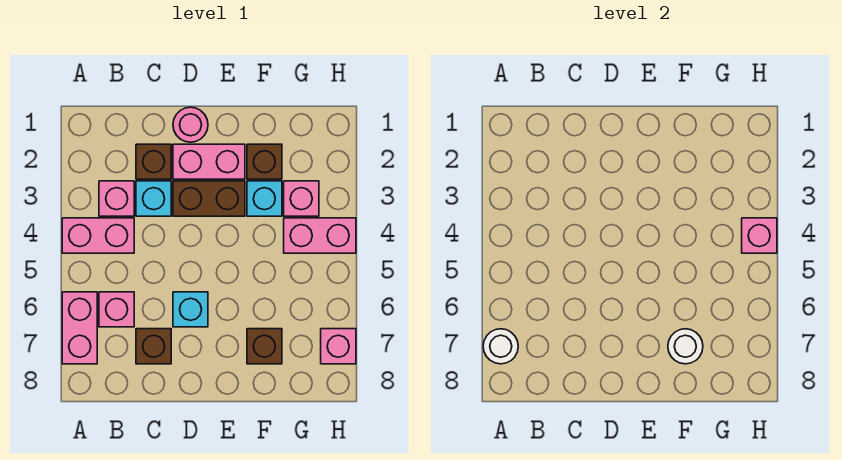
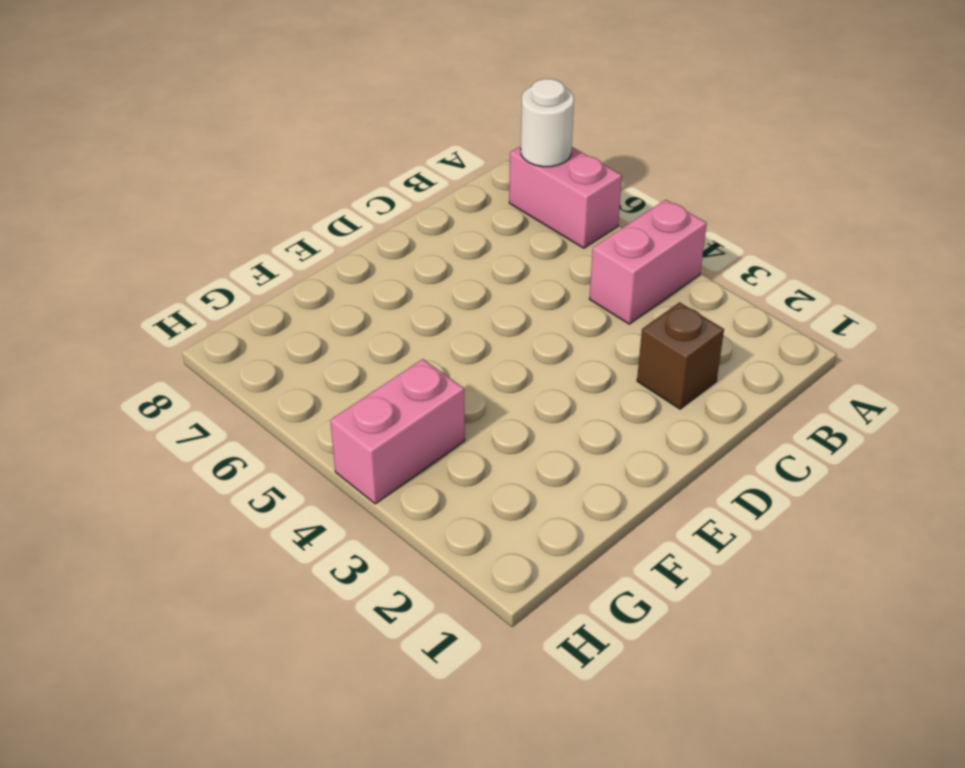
none -> pink 1x1 brick [99,181,134,216]
none -> pink 1x1 brick [99,292,134,327]
none -> cyan 1x1 brick [136,181,171,216]

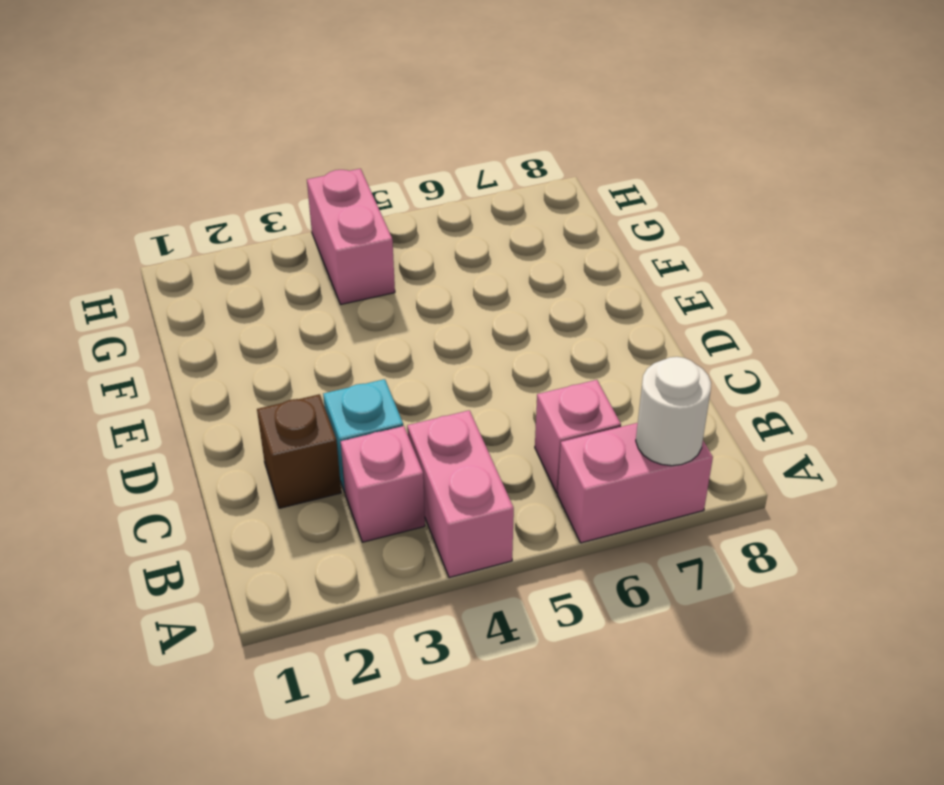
none -> brown 1x1 brick [136,329,171,364]
none -> pink 1x1 round brick [173,107,208,142]
none -> pink 1x2 brick [173,144,245,179]

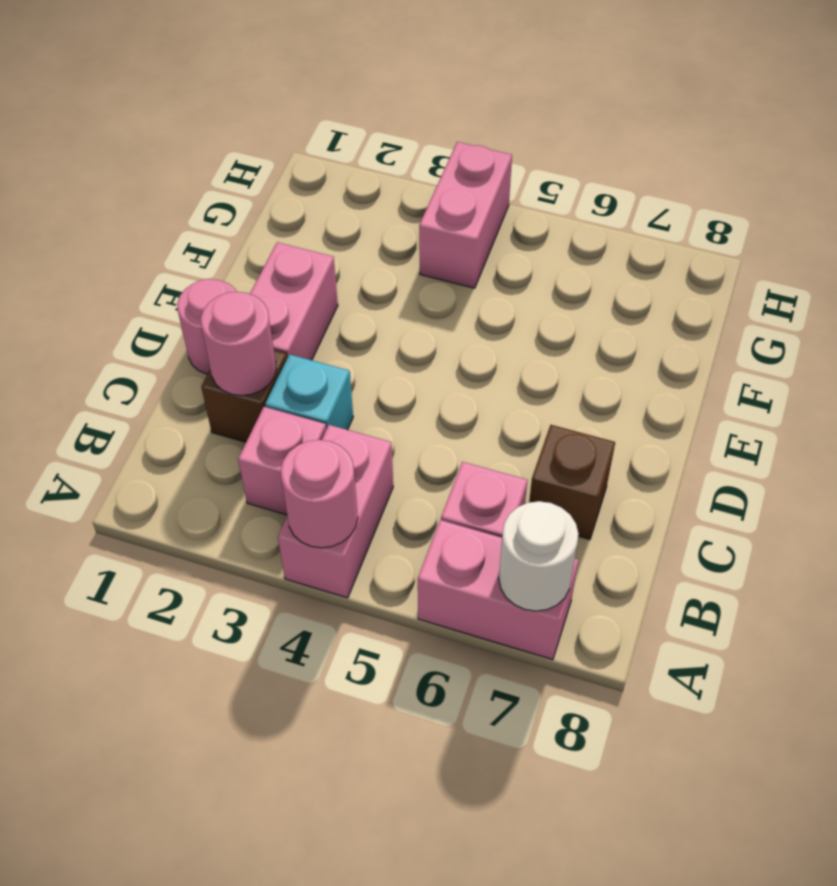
pink 1x1 round brick [281,440,358,548] -> none
pink 1x1 round brick [201,292,276,396] -> none
none -> brown 1x2 brick [173,181,245,216]
none -> cyan 1x1 brick [173,292,208,327]
none -> brown 1x1 brick [247,144,282,179]

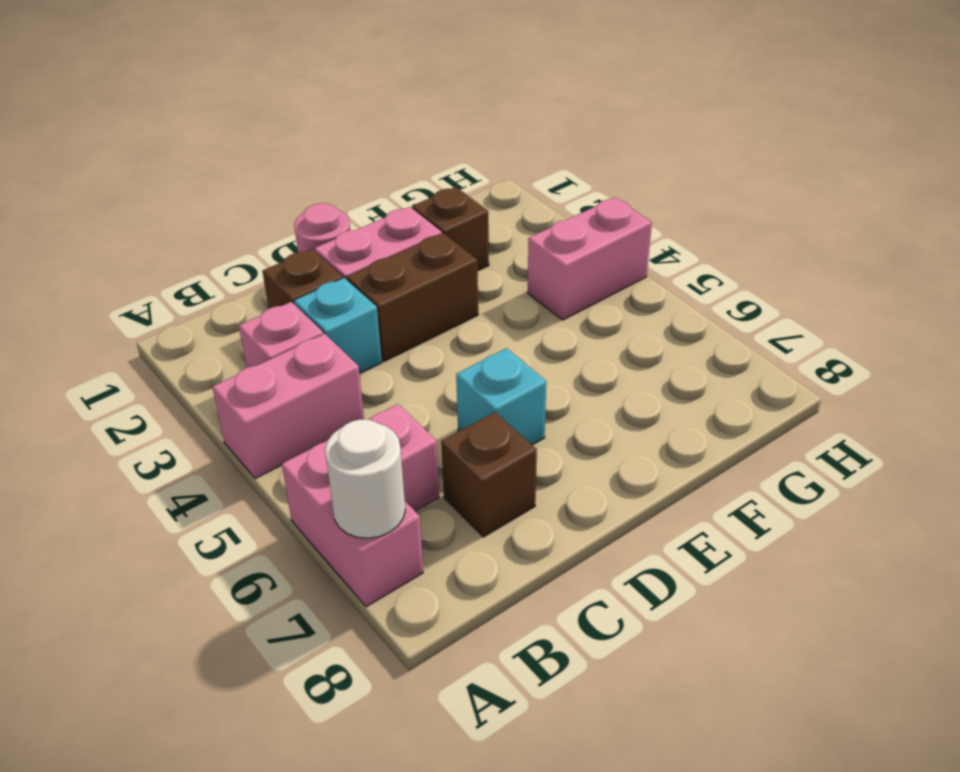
none -> cyan 1x1 brick [247,181,282,216]
none -> brown 1x1 brick [247,329,282,364]
none -> pink 1x1 brick [284,181,319,216]

